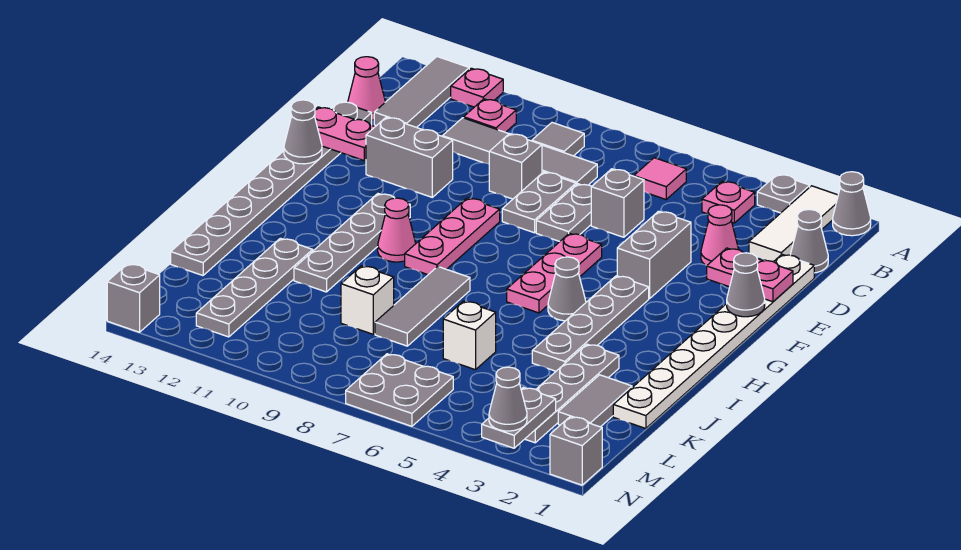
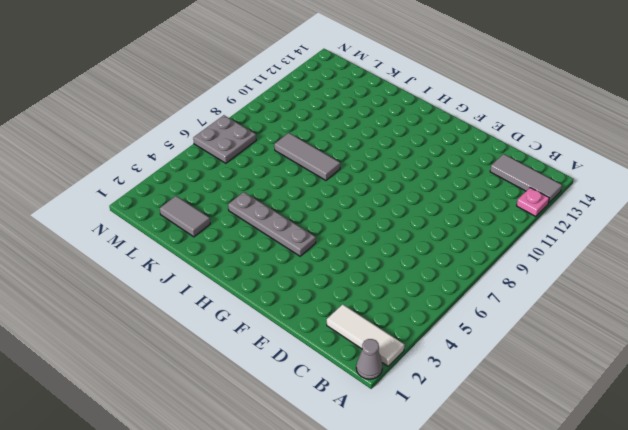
none -> grey 1x1 plate [757,174,810,213]
none -> pink 1x1 plate [702,181,755,223]
none -> pink 1x1 tile [634,158,686,199]
none -> grey 1x1 tile [532,123,584,156]

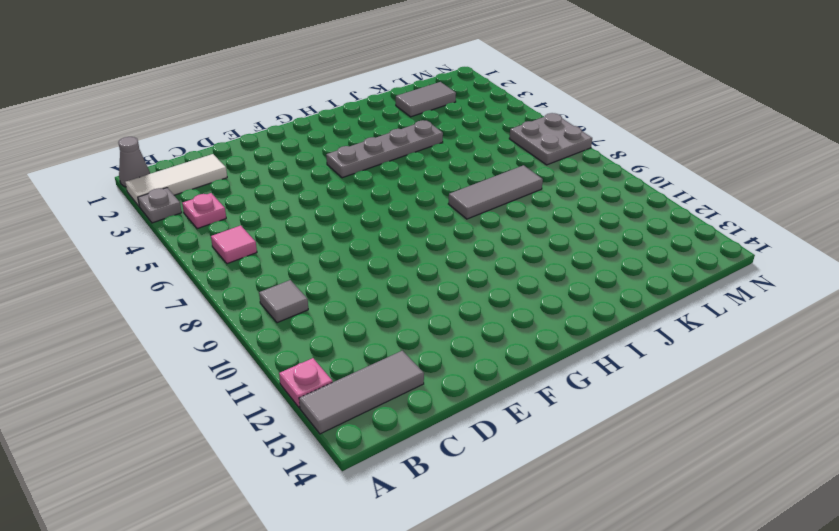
none -> pink 1x1 plate [464,99,516,132]
none -> grey 1x1 cone [791,209,828,273]
none -> grey 1x4 tile [443,118,597,185]
none -> pink 1x1 cone [348,57,385,120]

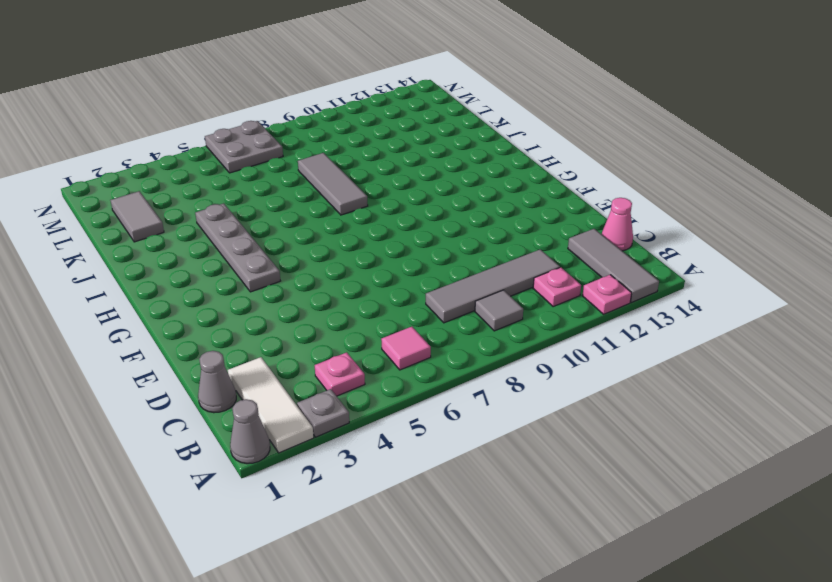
none -> white 1x8 plate [613,254,814,429]
none -> pink 1x1 cone [701,205,739,266]
none -> grey 1x1 brick [591,169,644,237]
none -> grey 1x2 plate [536,184,592,241]

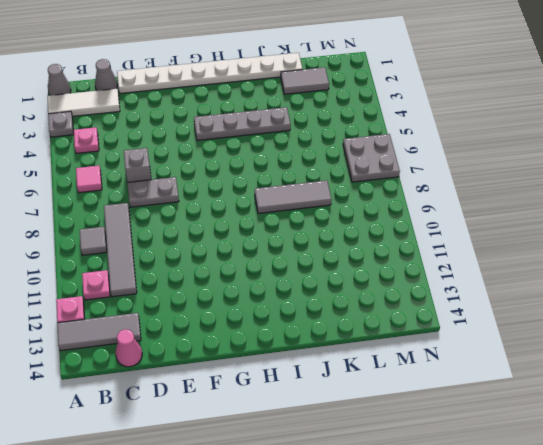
none -> pink 1x1 cone [701,205,739,266]
none -> grey 1x2 plate [502,172,576,233]
none -> grey 1x1 brick [489,134,542,199]
none -> grey 1x8 plate [171,101,372,276]

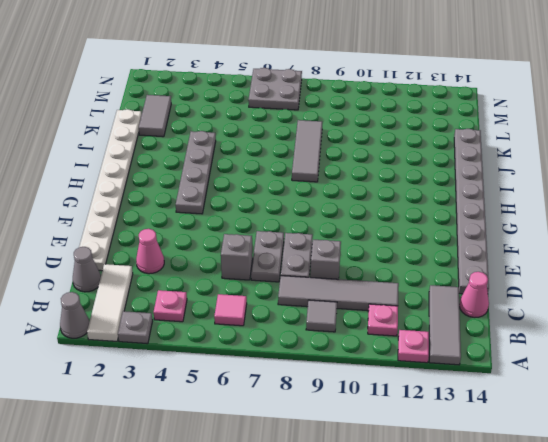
none -> grey 1x2 brick [617,211,691,299]
none -> grey 1x2 brick [366,117,453,197]
none -> pink 1x3 plate [507,233,602,313]
none -> pink 1x3 plate [405,198,500,275]

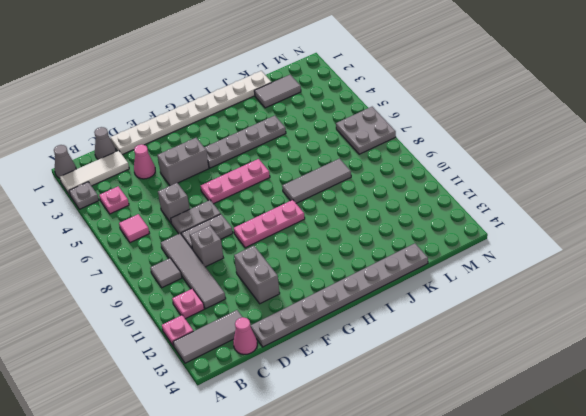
none -> grey 1x4 plate [294,194,410,292]
none -> grey 1x1 cone [548,257,586,321]
none -> pink 1x1 cone [378,198,416,262]
none -> grey 1x4 plate [525,344,619,443]

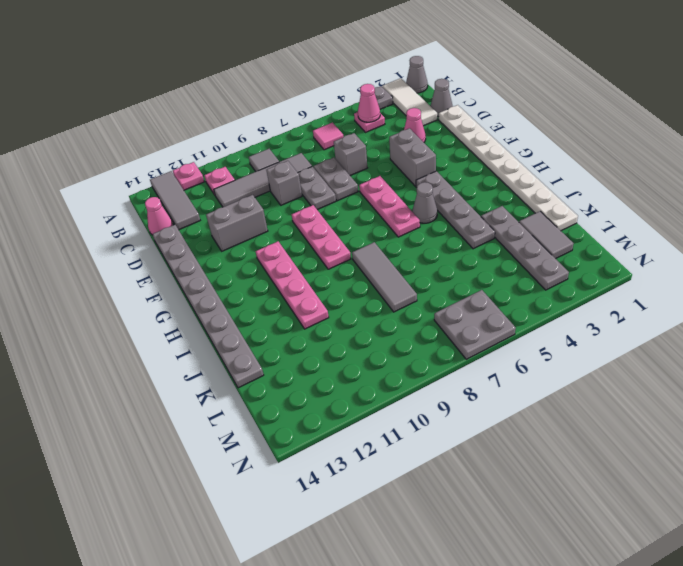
pink 1x1 cone [358,84,380,122] -> pink 1x1 cone moved to [378,198,416,262]
pink 1x4 plate [256,241,329,329] -> grey 1x4 plate [294,194,410,292]
none -> grey 1x4 plate [196,238,313,337]
none -> white 1x1 brick [443,301,496,370]
none -> white 1x1 brick [341,266,394,334]
none -> grey 1x1 brick [550,417,602,485]

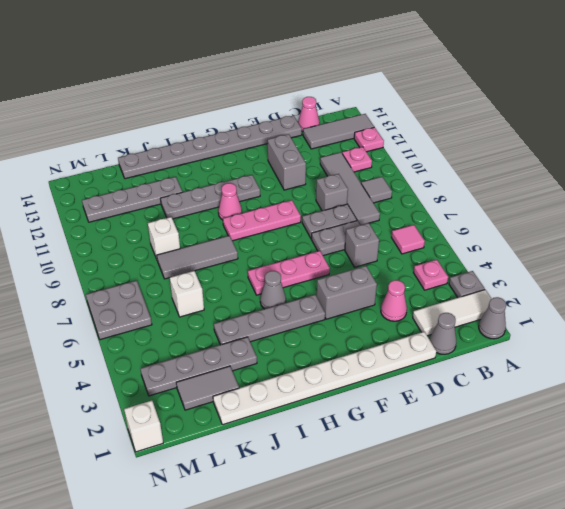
white 1x1 brick [124,401,163,452] -> grey 1x1 brick [550,417,602,485]
none -> grey 1x1 brick [107,264,160,332]
none -> pink 1x2 plate [707,248,793,302]
none -> pink 1x2 plate [314,107,375,160]
none -> grey 1x1 cone [727,253,765,317]

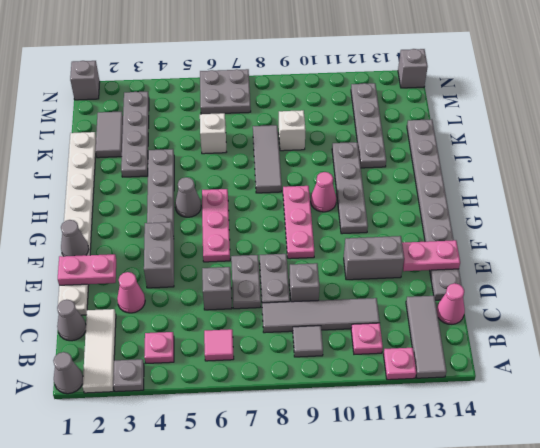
none -> grey 1x1 cone [284,100,322,164]
none -> grey 1x2 plate [482,388,556,448]
none -> grey 1x1 cone [489,367,527,431]

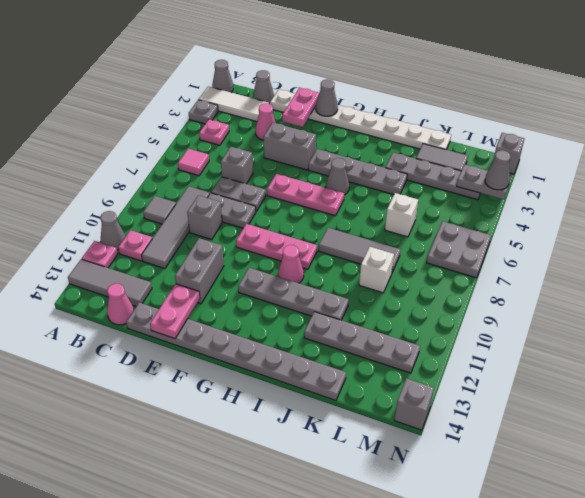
grey 1x1 cone [100,211,125,250] -> grey 1x1 cone moved to [284,100,322,164]

